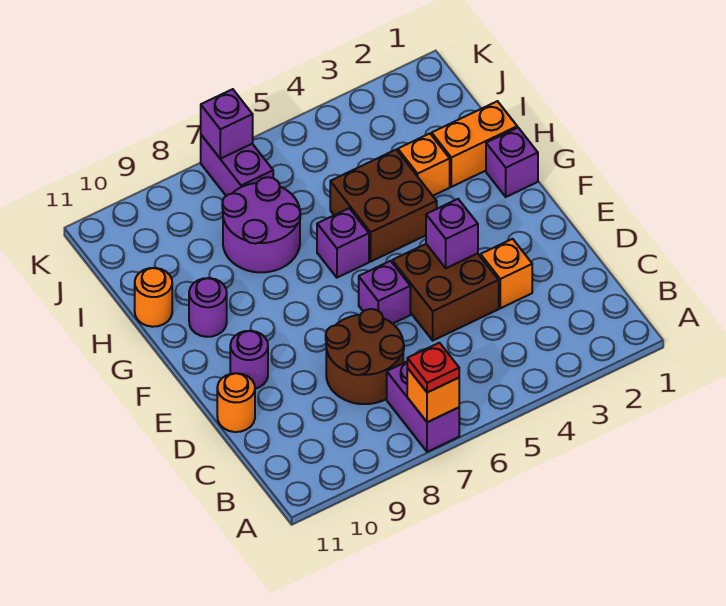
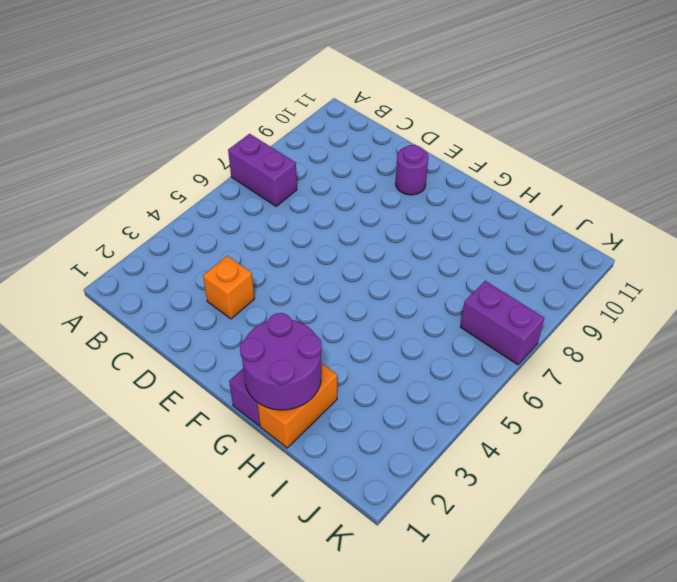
purple 2x2 round brick [240,313,322,410] -> purple 2x2 round brick moved to [222,177,300,272]
none -> brown 2x2 round brick [326,309,404,404]
none -> brown 2x2 brick [392,244,499,340]
none -> orange 1x1 round brick [217,373,255,432]

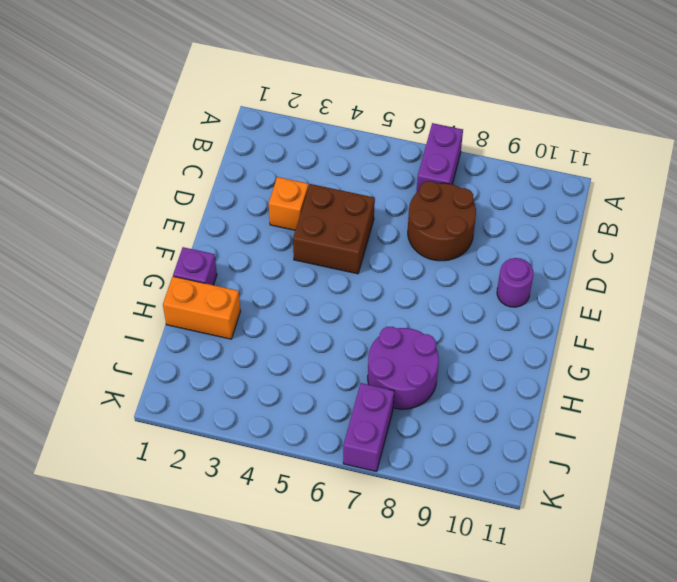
none -> orange 1x1 round brick [217,373,255,432]
none -> purple 1x1 brick [359,261,410,324]
none -> brown 2x2 brick [330,150,437,261]

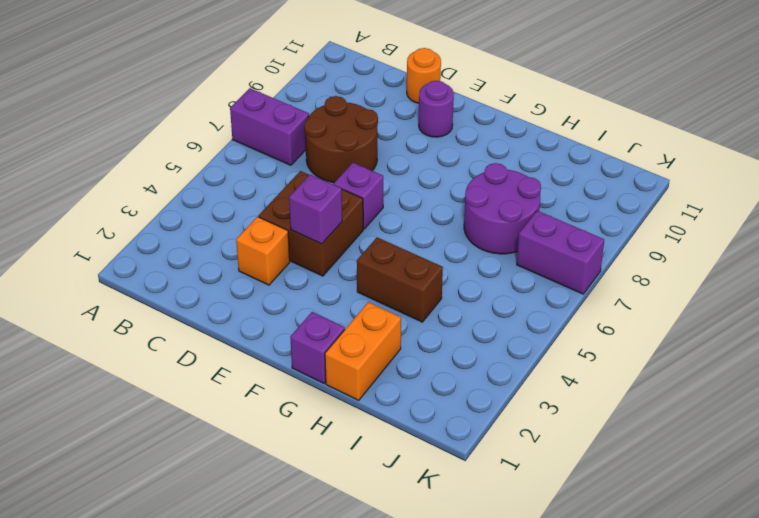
brown 1x2 brick [357,237,443,322] -> brown 2x2 brick [330,150,437,261]
none -> purple 1x1 brick [317,208,369,278]
none -> purple 1x1 round brick [189,278,227,337]
none -> orange 1x1 brick [398,134,450,196]

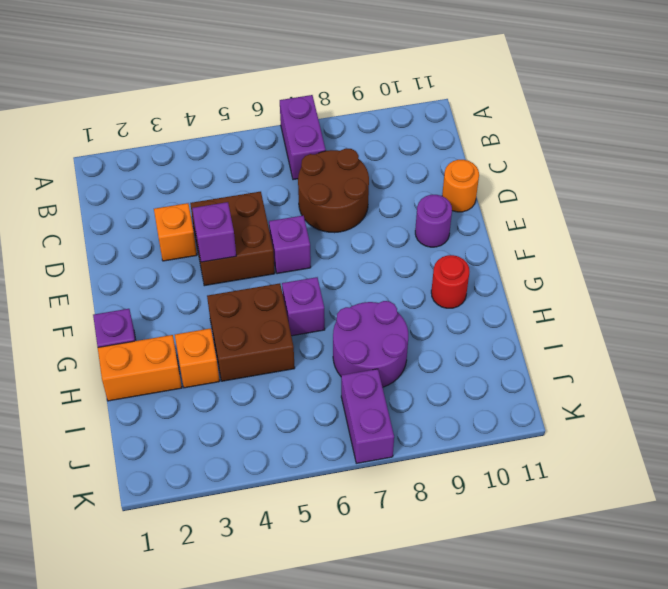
red 1x1 round brick [431,255,469,308] -> purple 1x1 round brick [189,278,227,337]
none -> orange 1x1 round brick [135,268,172,327]
none -> orange 1x1 brick [407,368,459,422]
none -> purple 1x1 brick [201,89,253,159]

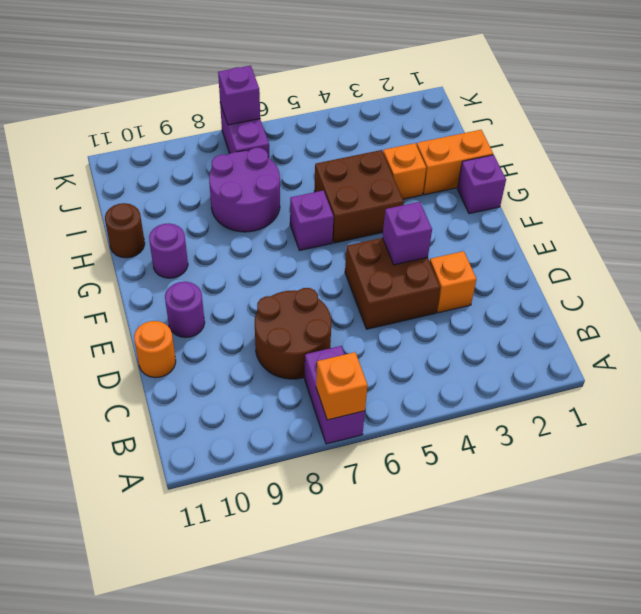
brown 1x1 round brick [105,203,145,258] -> orange 1x1 round brick [135,268,172,327]
none -> purple 1x1 brick [359,261,410,324]
none -> red 1x1 plate [407,343,459,393]

